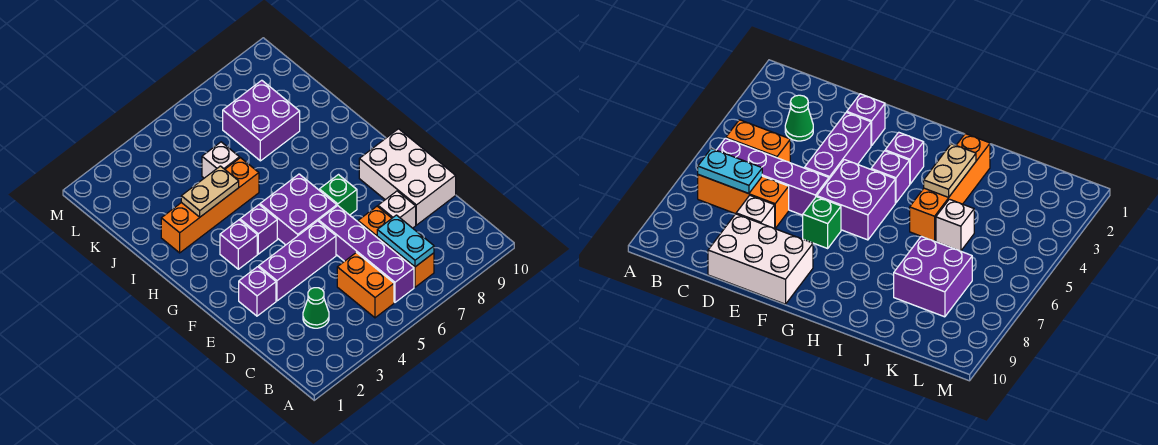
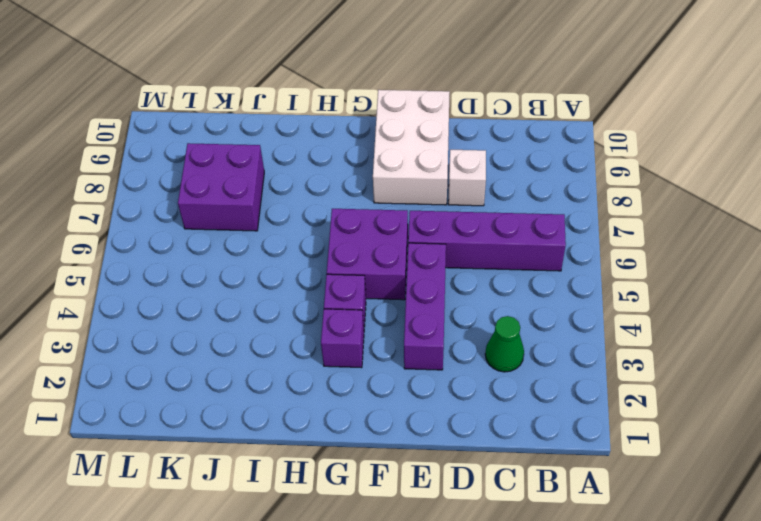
white 2x3 brick [373,90,450,205] -> white 2x3 brick turned to [359,129,456,225]
none -> orange 1x2 brick [337,253,394,318]
none -> orange 1x3 brick [358,206,434,287]
none -> purple 1x1 brick [239,267,276,316]

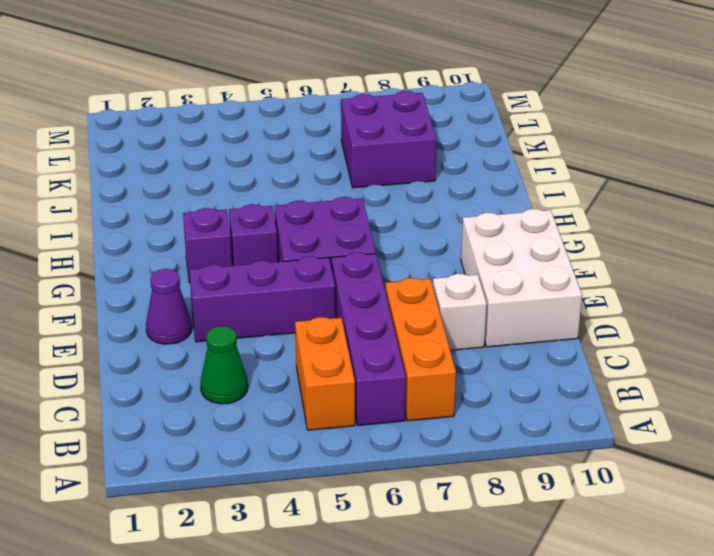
purple 1x1 cone [146,269,192,344] -> purple 1x1 brick [239,267,276,316]
none -> green 1x1 brick [319,175,357,215]
none -> orange 1x4 brick [161,158,259,253]
none -> white 1x1 brick [202,142,240,178]

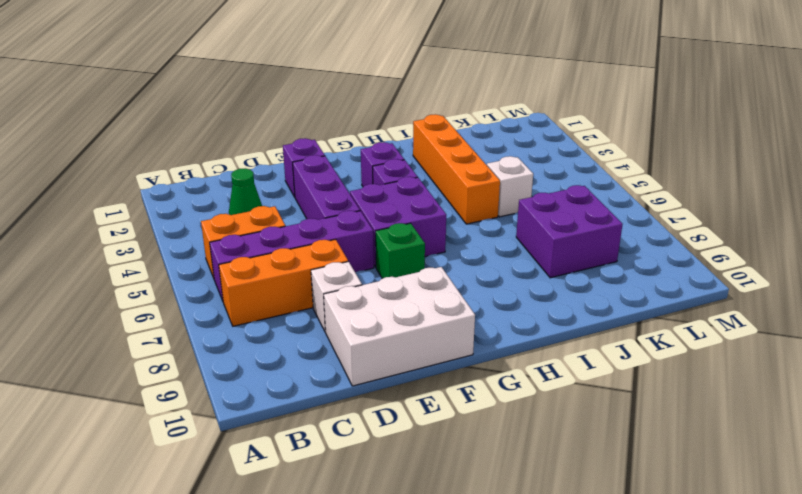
none -> cyan 1x2 plate [377,215,434,267]
none -> tan 1x2 plate [181,166,239,217]

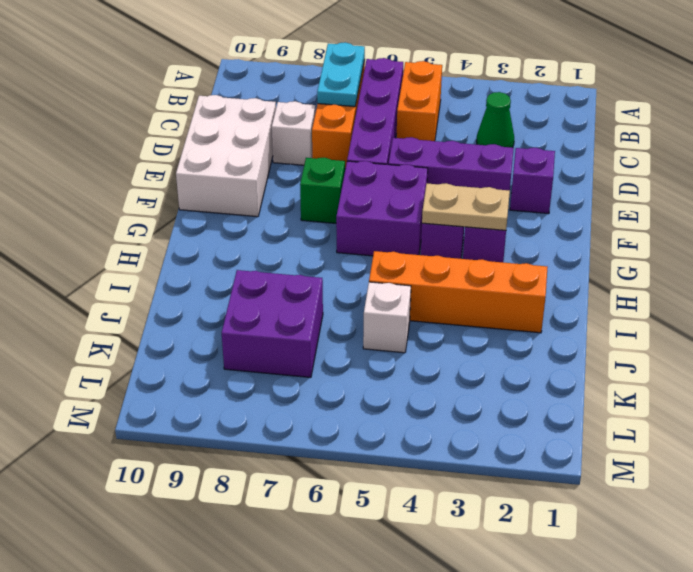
tan 1x2 plate [422,183,510,230] -> tan 1x2 plate moved to [181,166,239,217]

